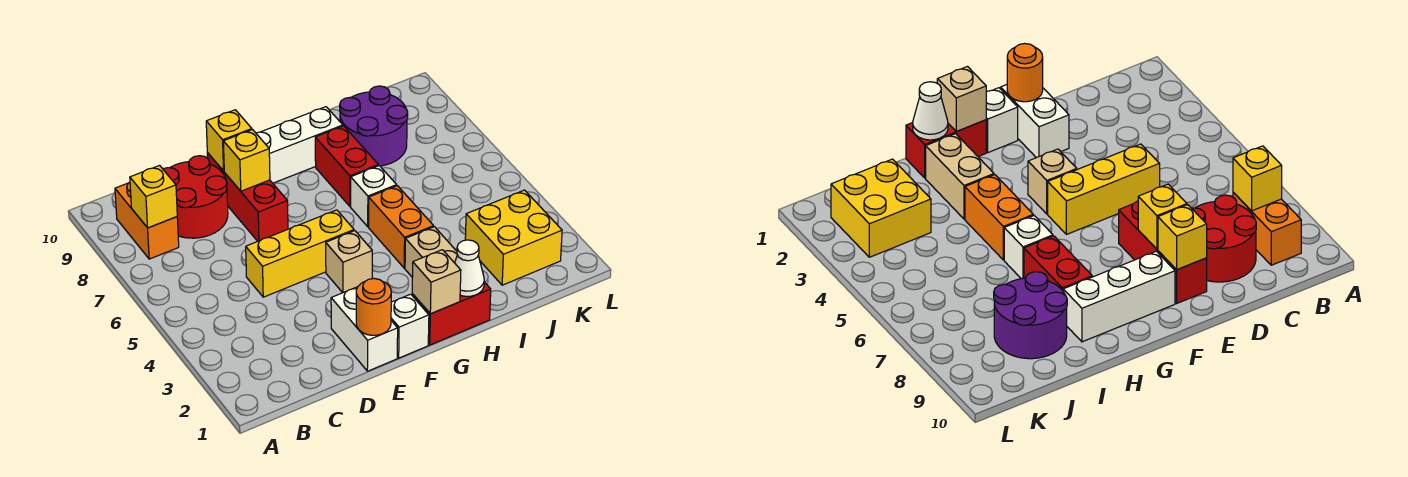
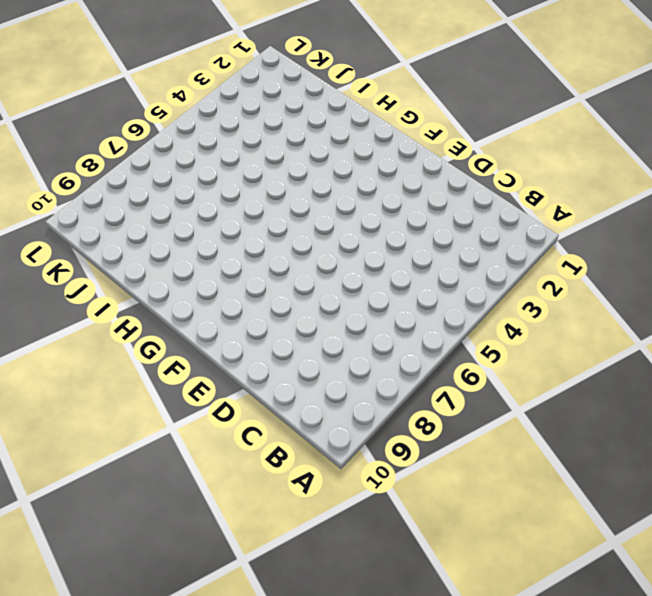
none -> orange 1x2 brick [115,182,179,259]
none -> red 2x2 round brick [163,156,228,238]
none -> yellow 1x3 brick [246,210,354,297]

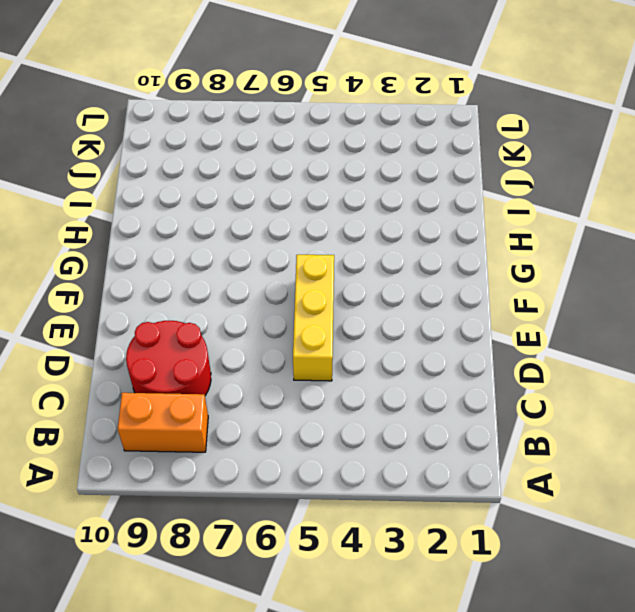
none -> white 1x2 brick [331,287,398,371]
none -> red 1x3 brick [207,153,288,241]
none -> white 1x1 brick [391,294,429,358]

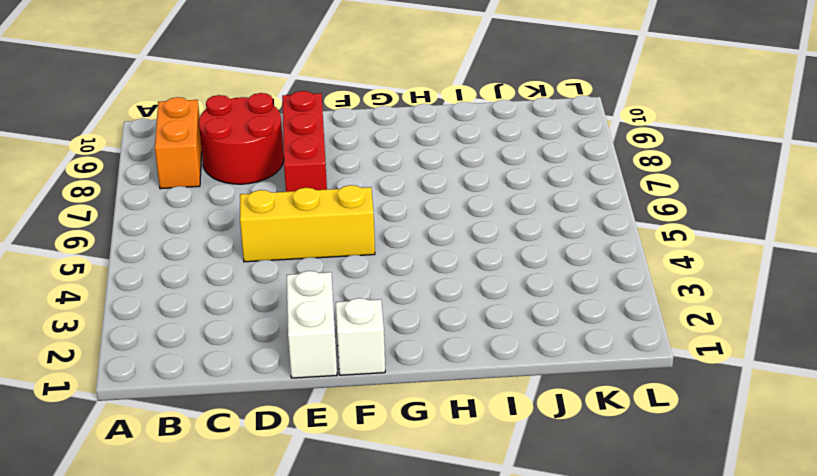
none -> tan 1x1 brick [326,231,372,293]
none -> white 1x3 brick [256,107,343,183]
none -> red 1x2 brick [412,282,491,345]

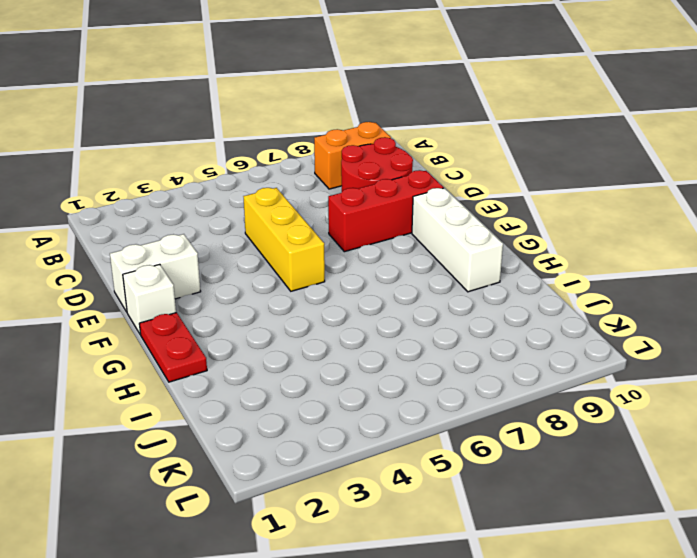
red 1x2 plate [139,313,207,382] -> red 1x2 brick [412,282,491,345]
none -> tan 1x1 brick [326,231,372,293]
none -> tan 1x2 brick [405,227,457,277]
none -> orange 1x2 brick [369,186,434,268]

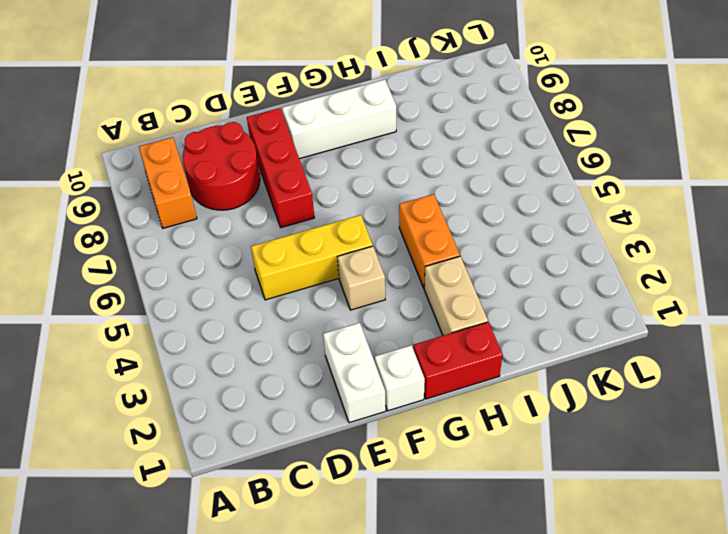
none -> white 1x1 brick [351,166,397,227]
none -> red 1x2 brick [315,126,378,206]
none -> purple 2x2 round brick [340,86,408,166]

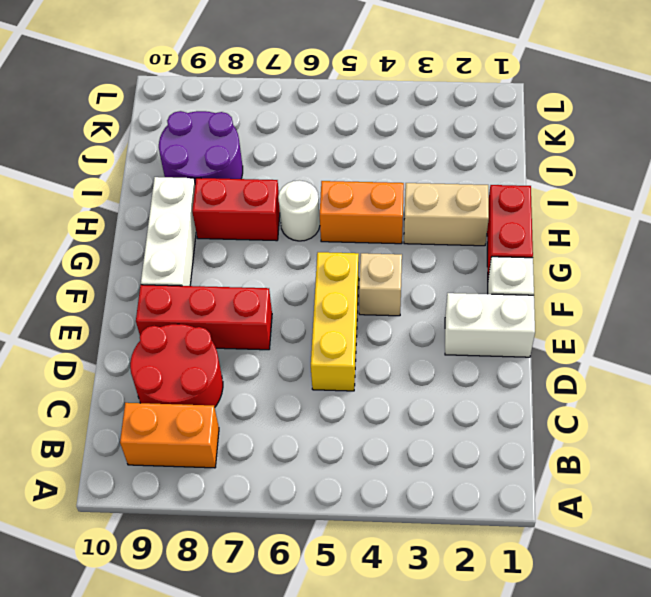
white 1x1 round brick [278,180,320,241] -> white 1x1 brick [351,166,397,227]
none -> yellow 2x2 brick [465,190,562,285]
none -> yellow 1x1 brick [130,166,177,228]
none -> orange 1x1 round brick [356,278,391,335]

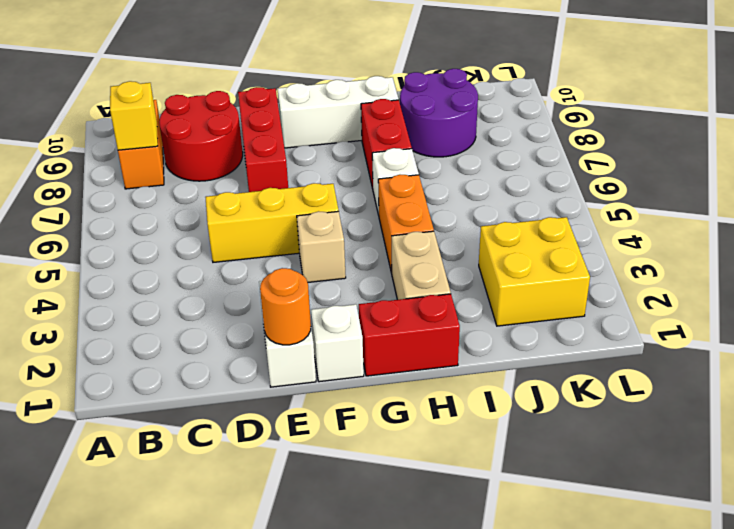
none -> yellow 1x1 brick [223,130,270,191]
none -> yellow 1x1 brick [206,110,252,171]
none -> tan 1x1 brick [412,250,461,314]

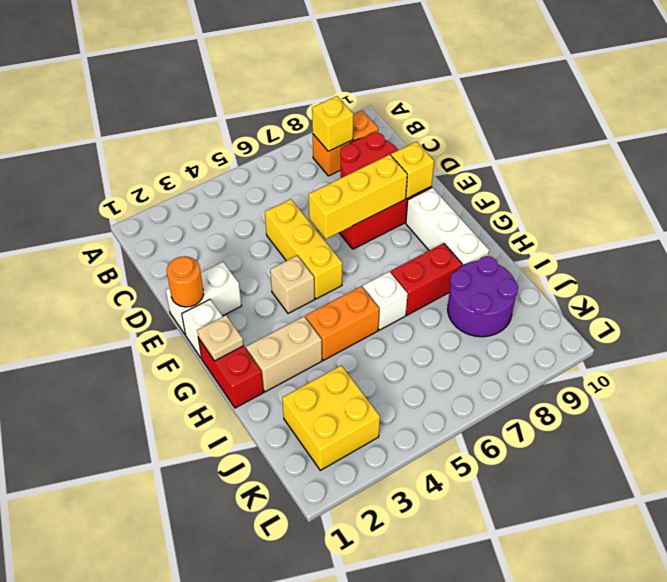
yellow 1x3 brick [309,155,407,239] -> yellow 1x1 brick [223,130,270,191]
tan 1x1 plate [197,315,244,361] -> tan 1x1 brick [412,250,461,314]
none -> white 1x1 cone [455,240,484,296]

